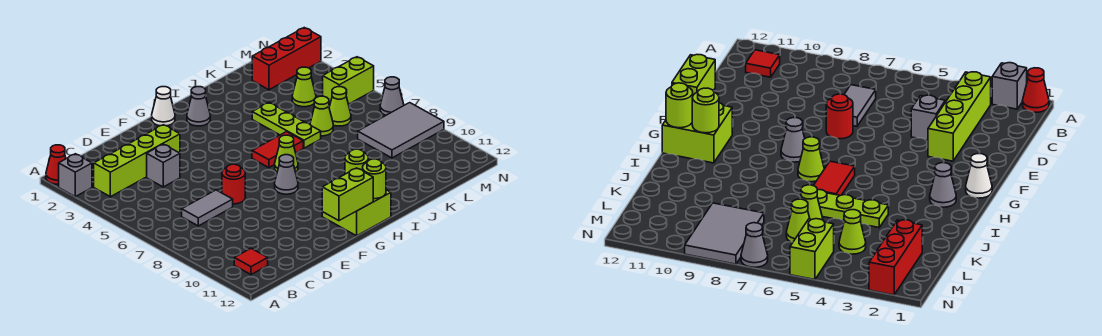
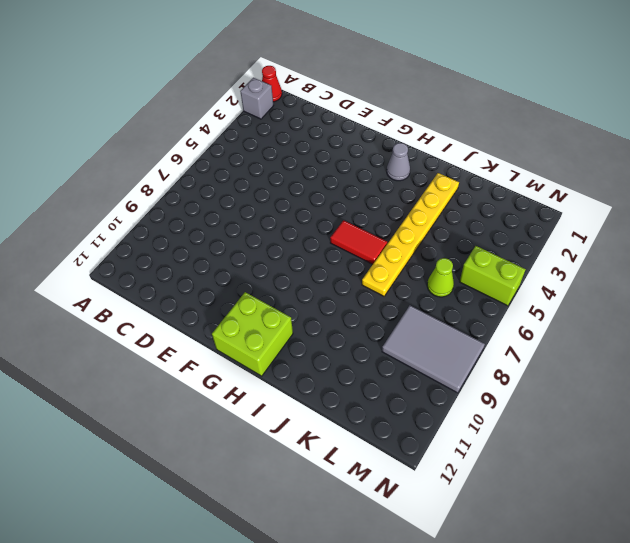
yellow 1x6 plate [362,173,459,296] -> lime 1x3 plate [252,103,321,148]
none -> lime 1x4 brick [94,125,180,197]
none -> red 1x1 tile [234,248,268,275]
none -> grey 1x2 tile [182,190,233,226]

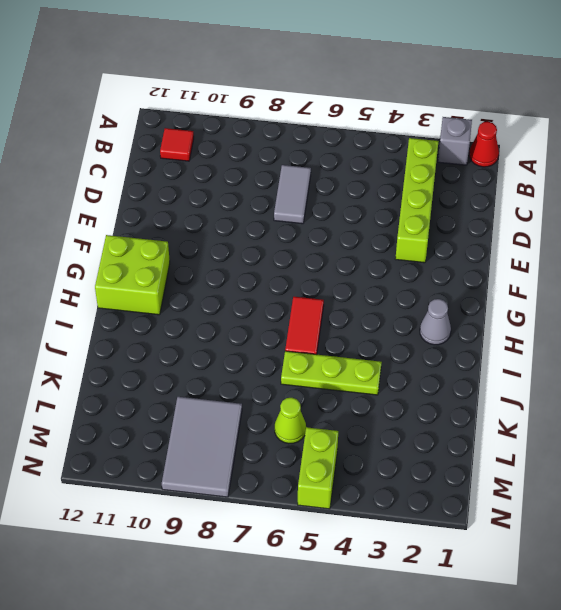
none -> grey 1x1 brick [147,144,180,187]
none -> red 1x1 round brick [222,164,245,204]
none -> white 1x1 cone [152,87,175,126]

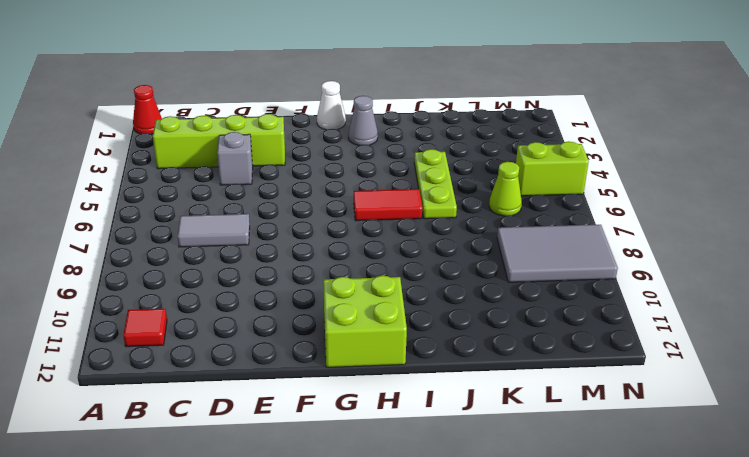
none -> grey 1x1 brick [59,154,92,197]
none -> red 1x1 round brick [222,164,245,204]
none -> grey 1x1 cone [275,155,298,194]

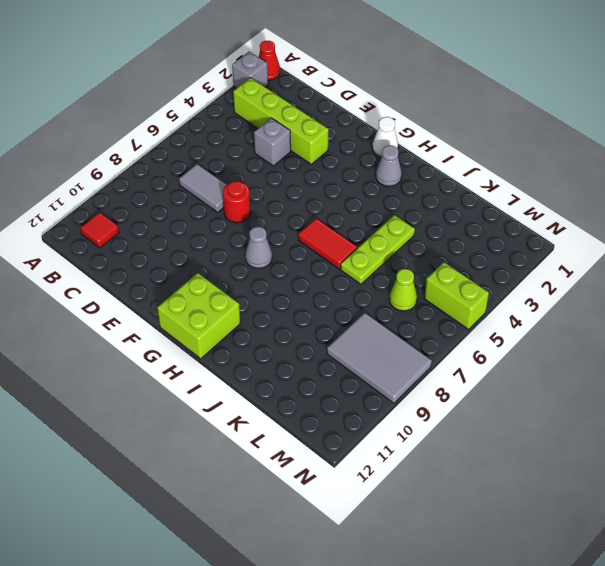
none -> lime 1x1 cone [275,135,298,172]
none -> lime 1x1 cone [310,96,333,136]
none -> red 1x3 brick [252,28,321,90]

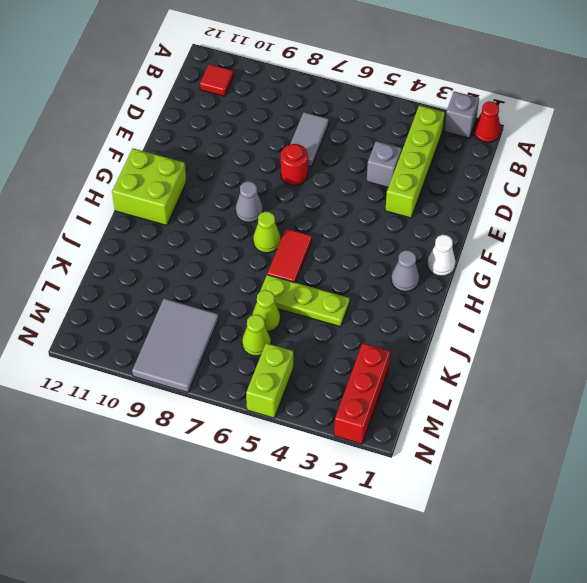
none -> lime 1x1 cone [292,67,316,107]
none -> grey 1x1 cone [380,77,404,115]
none -> lime 1x2 brick [322,168,373,221]

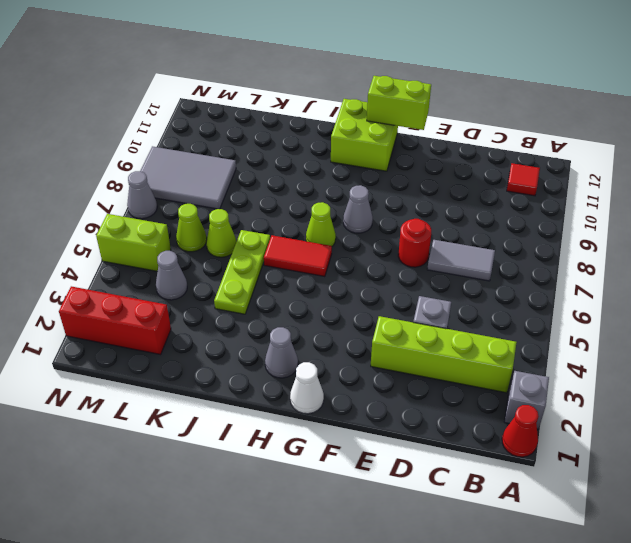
grey 1x1 cone [156,251,187,300] -> lime 1x1 cone [292,67,316,107]
none -> lime 1x1 round brick [345,149,368,174]
none -> lime 1x1 round brick [363,159,386,199]

